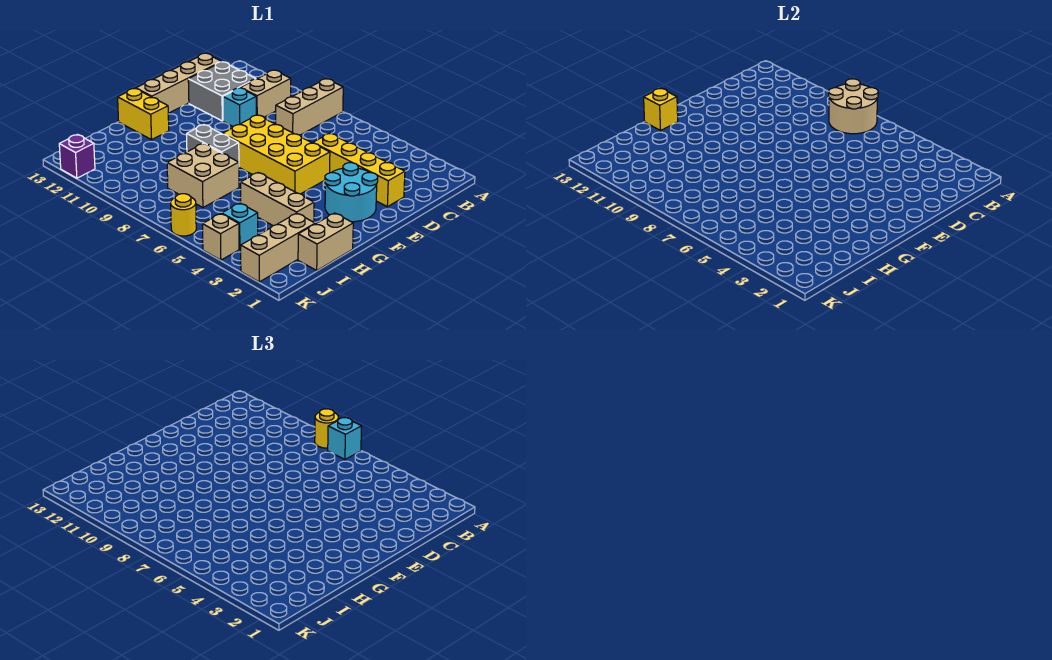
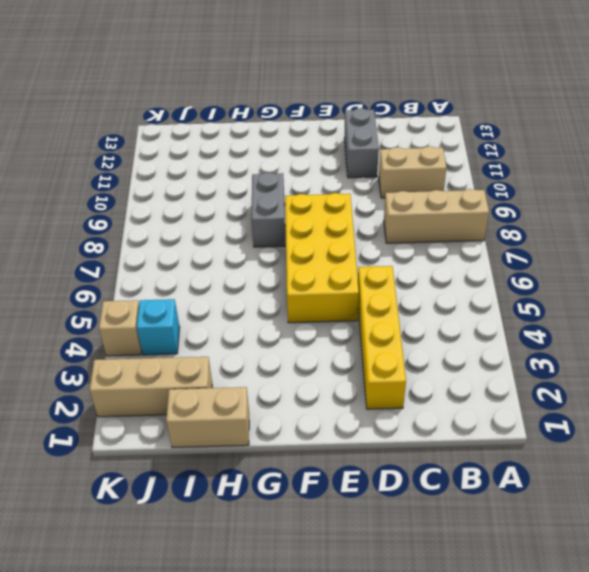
grey 1x2 brick [344,108,379,178] -> grey 2x2 brick [188,62,256,121]
none -> tan 1x4 brick [136,53,221,113]
none -> cyan 1x1 brick [223,88,256,126]
none -> cyan 2x2 round brick [325,163,378,222]

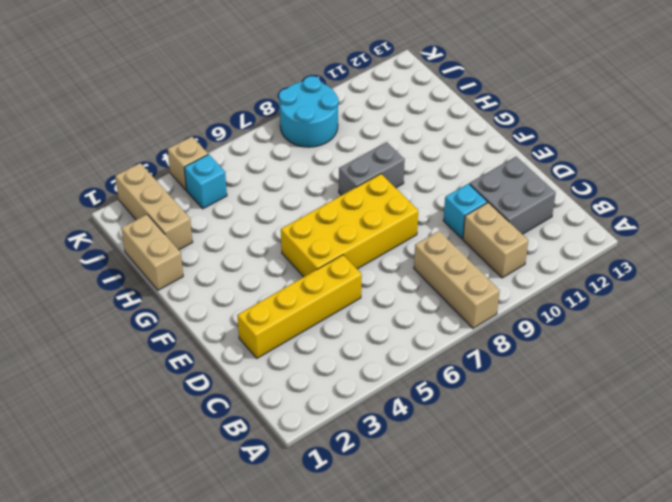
cyan 2x2 round brick [279,76,339,147] -> cyan 2x2 round brick moved to [325,163,378,222]
none -> tan 1x4 brick [136,53,221,113]
none -> yellow 1x2 brick [118,89,169,140]
none -> tan 1x3 brick [241,173,314,226]

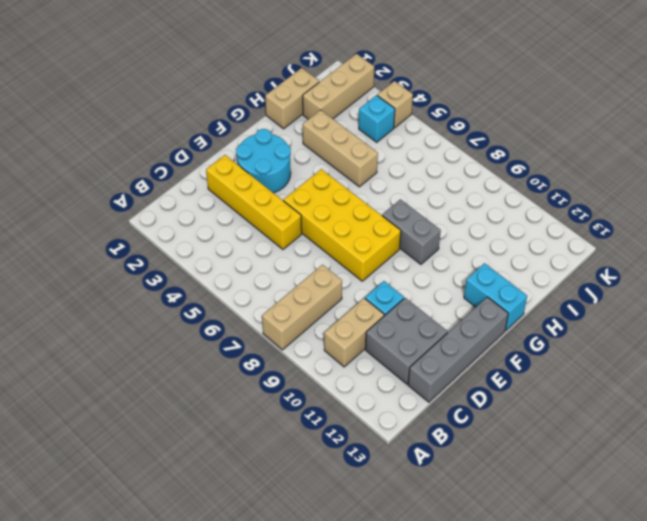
grey 1x4 brick [408,297,508,402] -> tan 1x4 brick [136,53,221,113]
cyan 1x2 brick [464,263,527,330] -> yellow 1x2 brick [118,89,169,140]
none -> tan 2x2 brick [167,143,239,208]
none -> yellow 1x1 round brick [171,194,196,236]
none -> purple 1x1 brick [59,135,95,178]

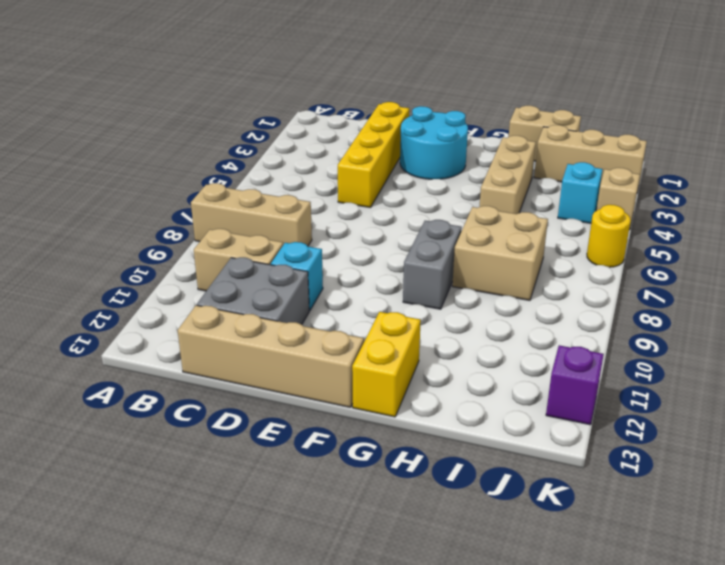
none -> yellow 2x4 brick [223,115,330,194]
none -> tan 2x2 round brick [829,79,878,134]
none -> yellow 1x1 brick [644,89,678,130]

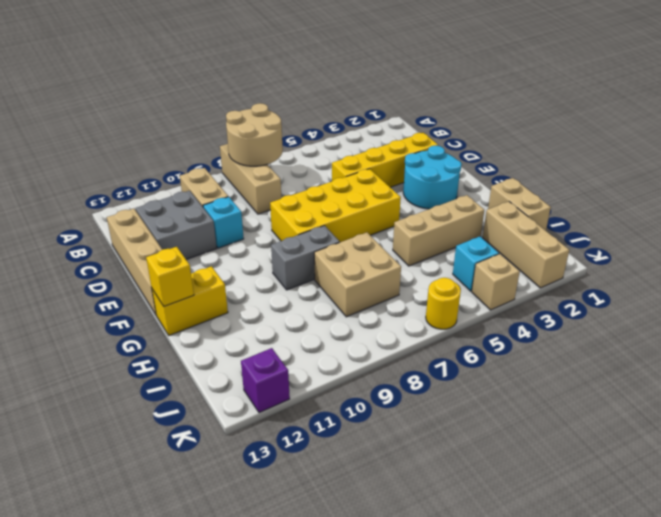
none -> cyan 1x1 brick [328,418,362,459]
none -> yellow 1x1 round brick [315,409,338,448]

